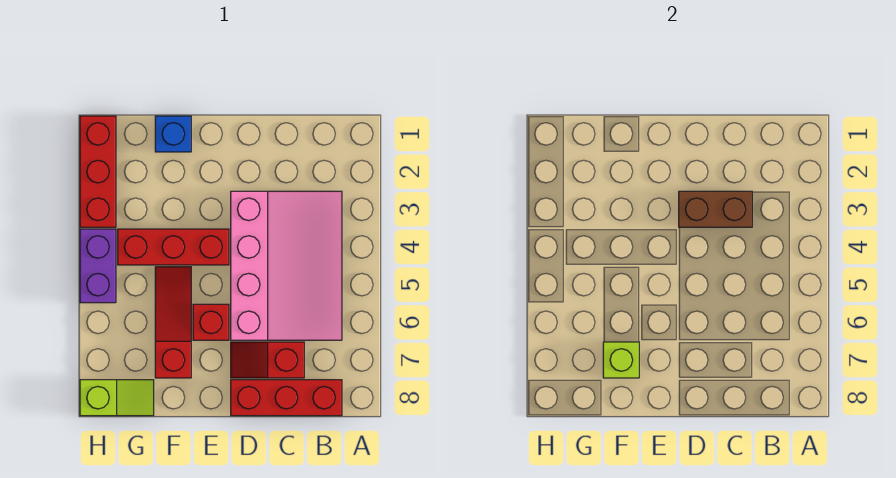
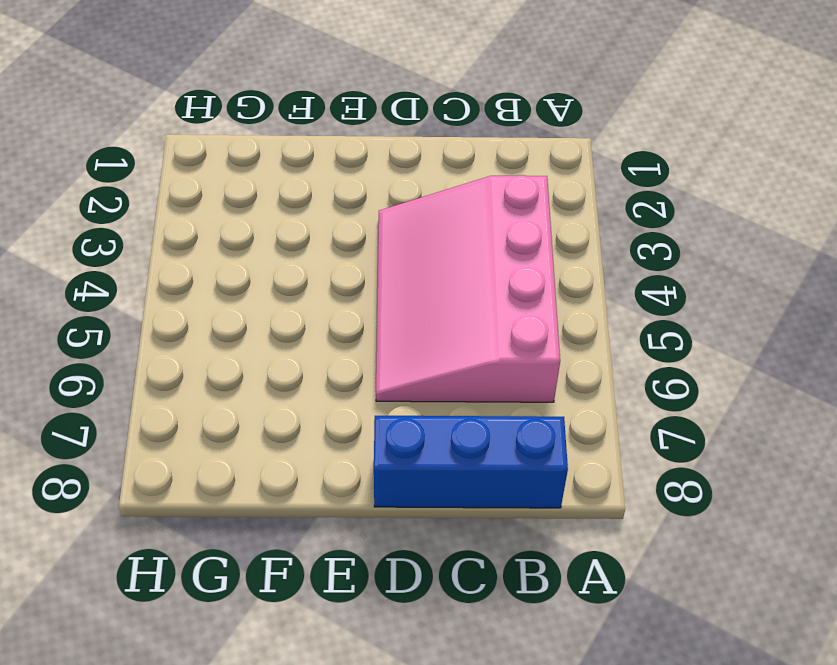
pink 3x4 slope [376,175,560,402] -> pink 3x4 slope turned to [231,191,342,340]
blue 1x3 brick [374,416,568,508] -> red 1x3 brick [231,380,342,416]
none -> red 1x2 slope [231,342,304,378]
none -> red 1x3 brick [118,229,229,265]
none -> red 1x1 brick [193,304,229,340]

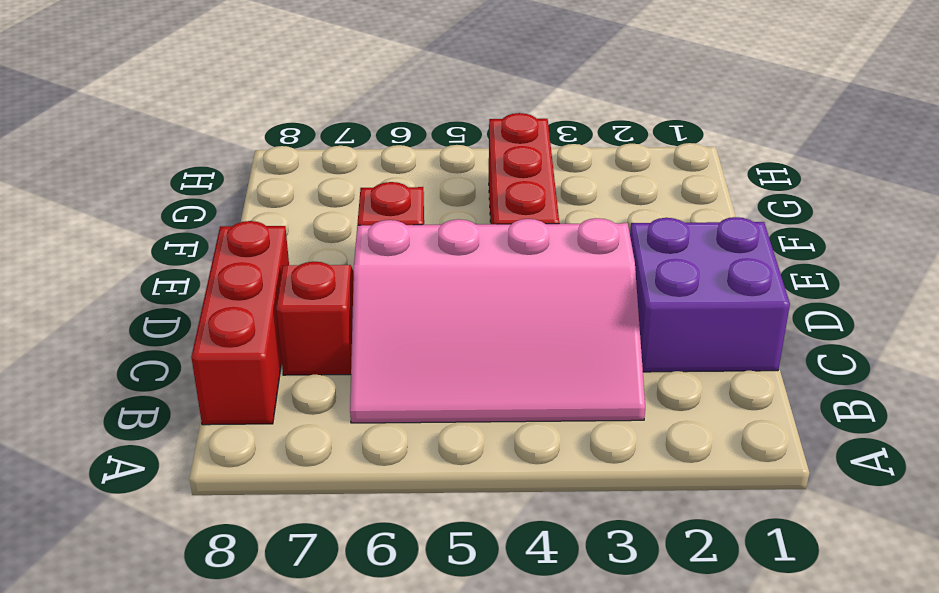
purple 2x2 brick [630,217,790,372] -> none
none -> blue 1x1 brick [155,116,191,152]
none -> red 1x3 slope [155,267,191,378]
none -> lime 1x2 slope [80,380,154,416]

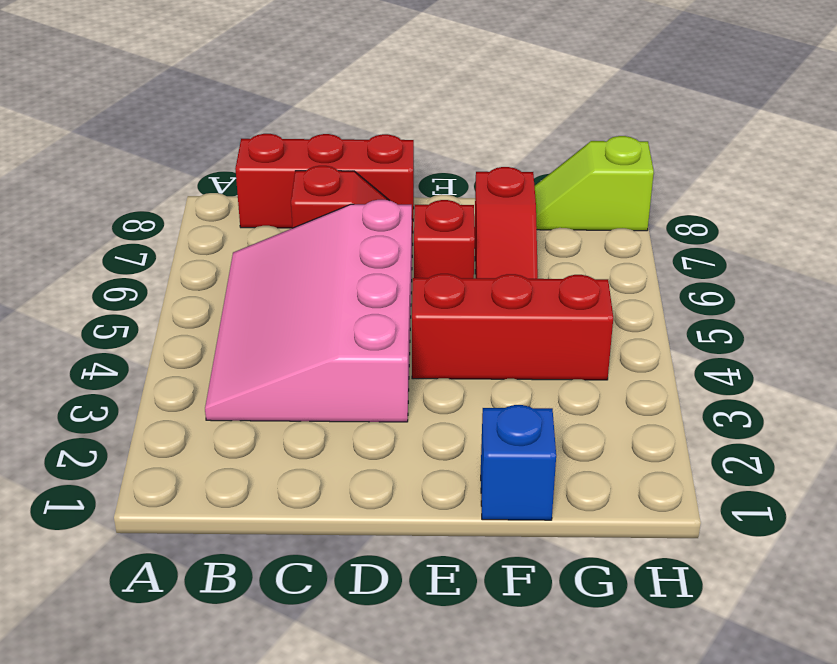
none -> red 1x3 brick [80,116,116,227]
none -> purple 1x2 brick [80,229,116,303]
none -> brown 1x2 brick [679,191,752,227]

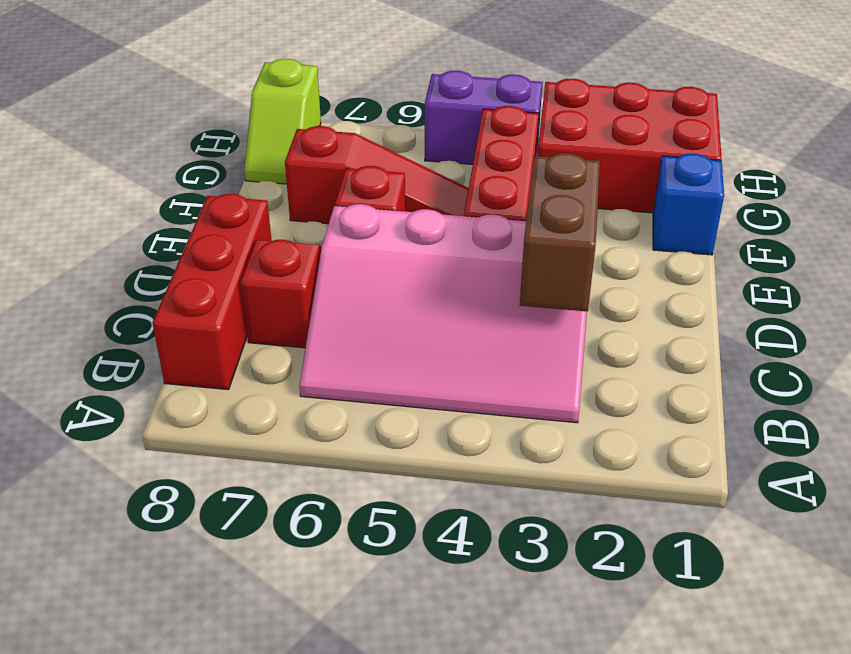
red 2x3 brick [537,79,722,213] -> red 1x3 brick [80,116,116,227]
none -> lime 1x1 brick [603,342,639,378]

